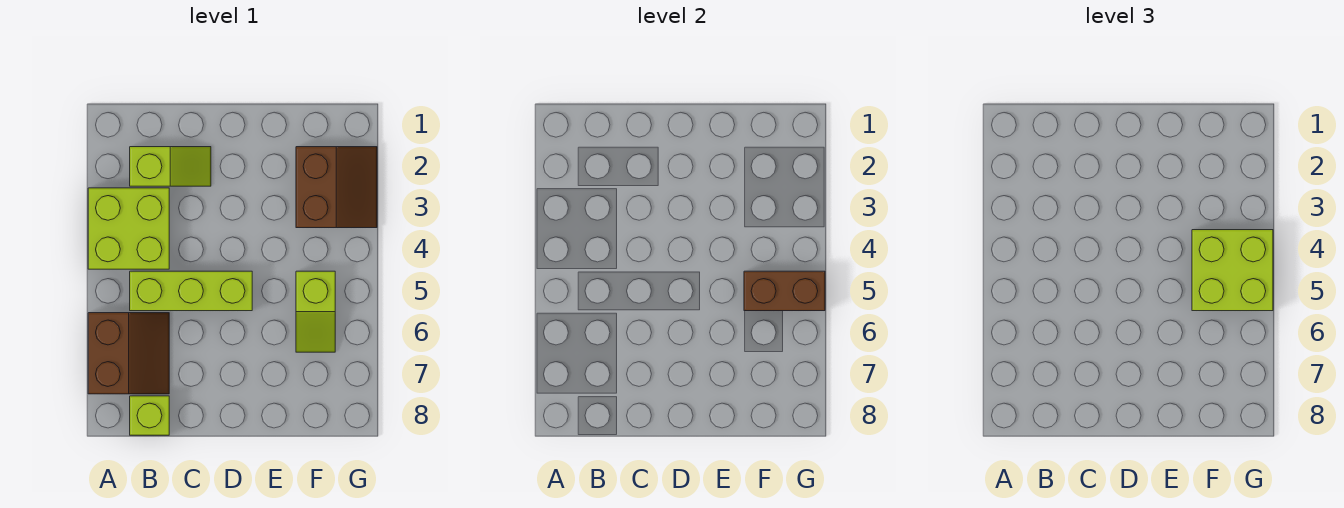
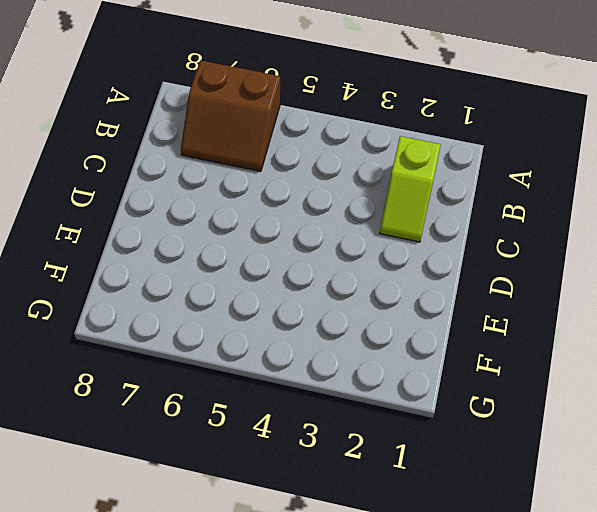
none -> lime 2x2 brick [88,188,169,269]
none -> lime 1x3 brick [130,271,252,311]

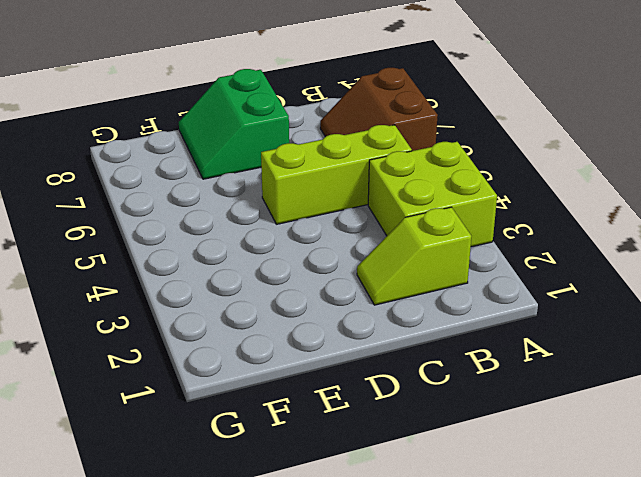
green 2x2 slope [179,69,289,179] -> none
none -> lime 1x1 brick [130,396,169,435]
none -> brown 2x2 slope [296,147,377,228]

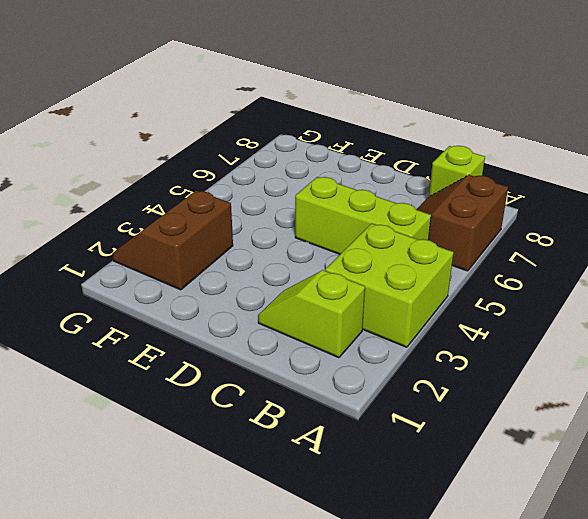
none -> lime 1x2 slope [296,271,335,352]
none -> brown 1x2 brick [744,271,825,311]

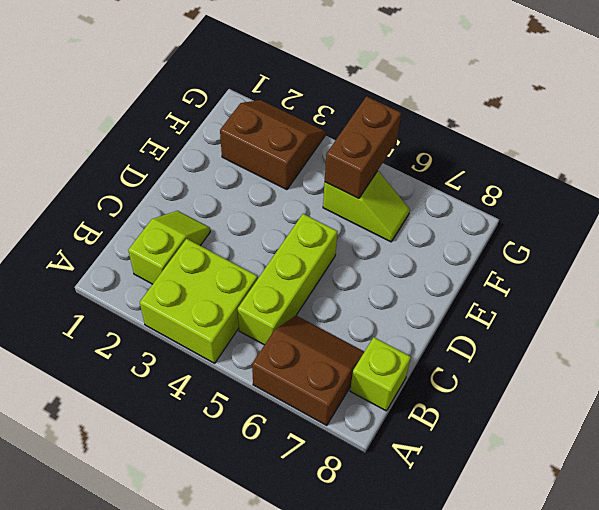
none -> lime 2x2 brick [1192,230,1273,311]

